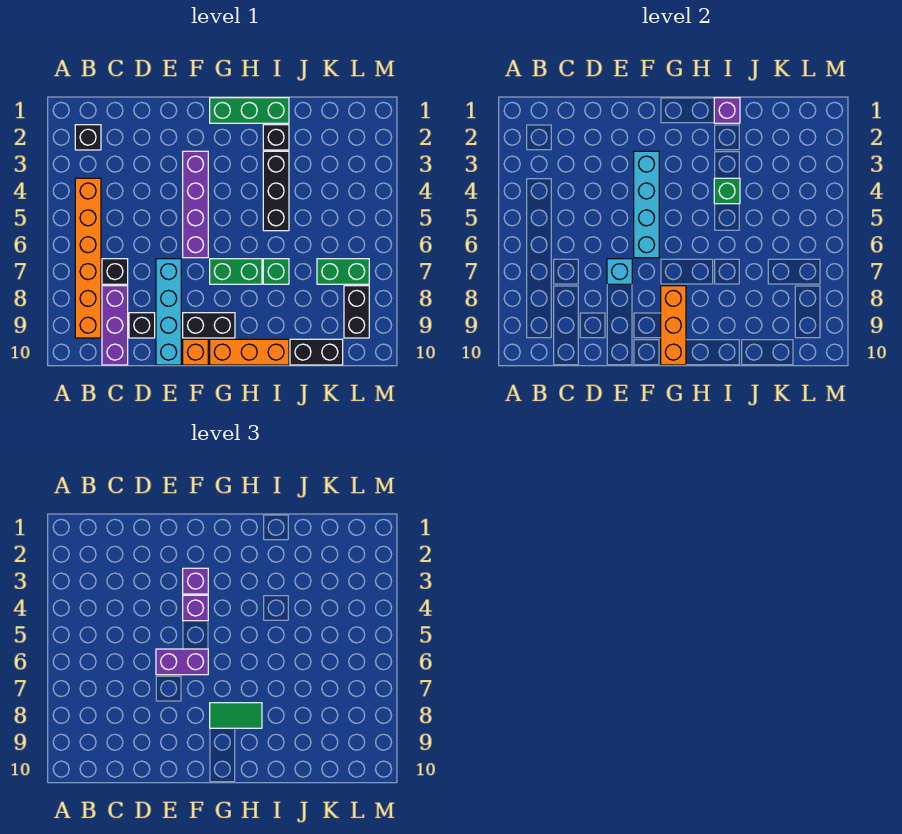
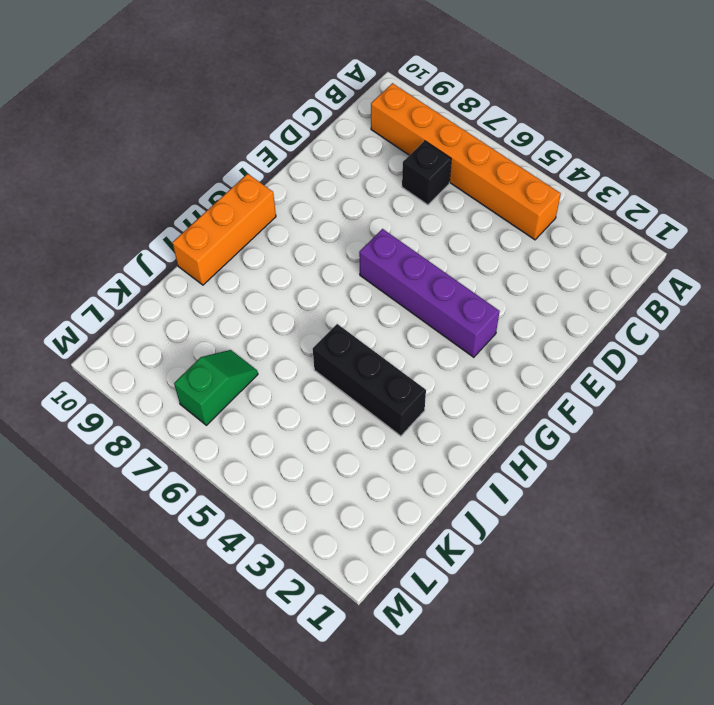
green 1x2 slope [174,350,258,425] -> green 1x2 brick [317,259,369,284]
none -> black 1x1 brick [75,125,101,150]
none -> purple 1x3 brick [102,286,128,365]
none -> black 1x1 brick [129,313,155,338]

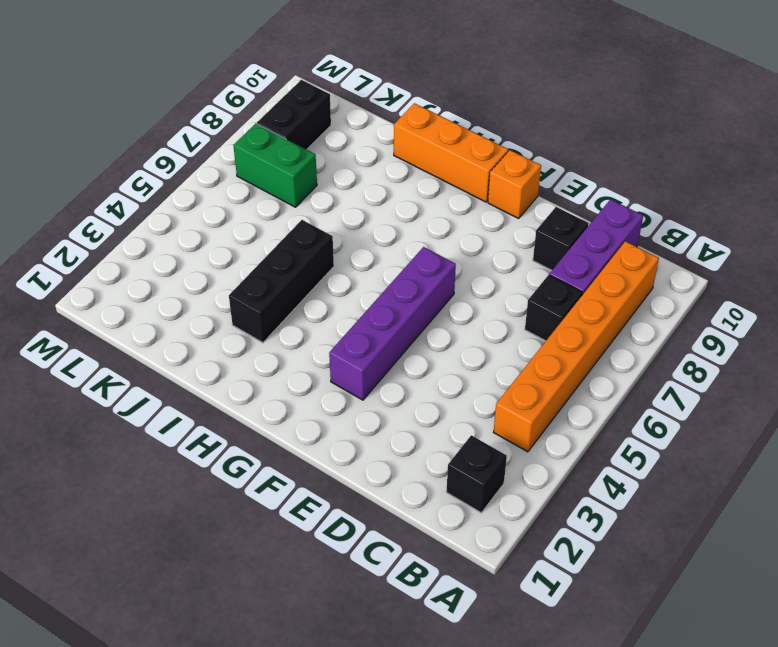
none -> cyan 1x4 brick [156,259,181,365]
none -> black 1x2 brick [183,313,235,338]
none -> green 1x3 brick [210,98,289,123]

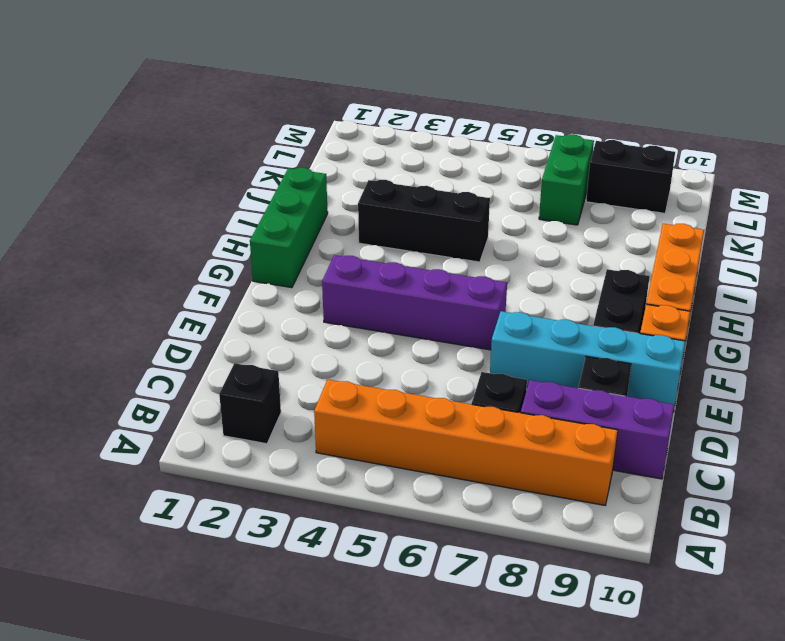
none -> green 1x2 brick [210,259,262,284]
none -> black 1x1 brick [263,125,289,150]
none -> green 1x1 brick [263,259,289,284]

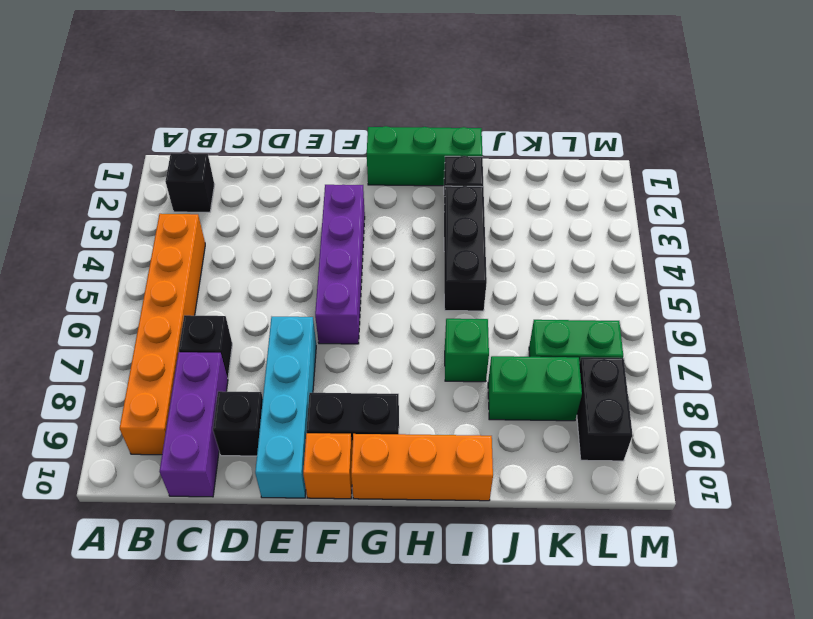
green 1x2 brick [488,356,582,421] -> green 1x2 brick moved to [210,259,262,284]
none -> black 1x2 brick [290,339,343,365]
none -> cyan 1x1 brick [607,259,632,284]
none -> cyan 1x4 brick [634,151,659,258]

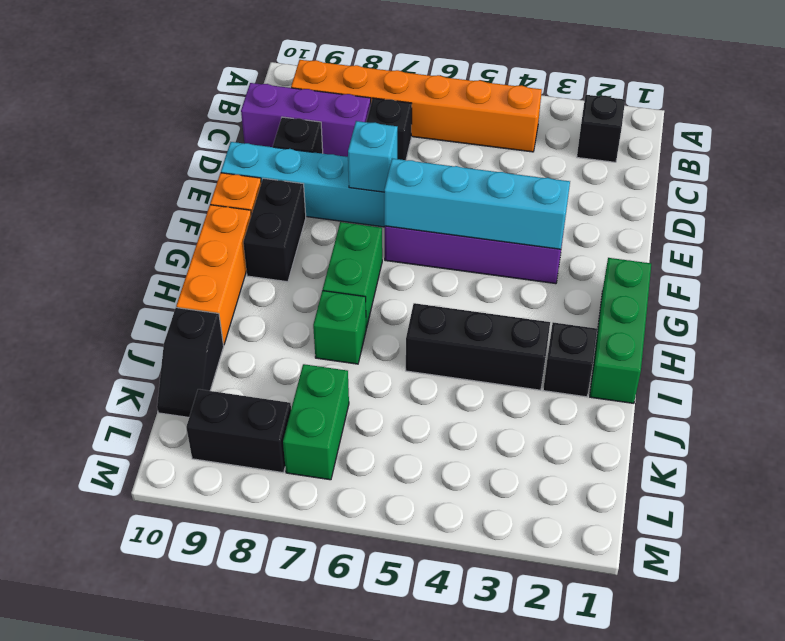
black 1x2 slope [157,308,224,417] -> black 1x2 brick [290,339,343,365]
none -> orange 1x3 brick [661,286,686,365]
none -> purple 1x1 brick [714,98,740,123]
none -> green 1x1 brick [714,178,740,204]

